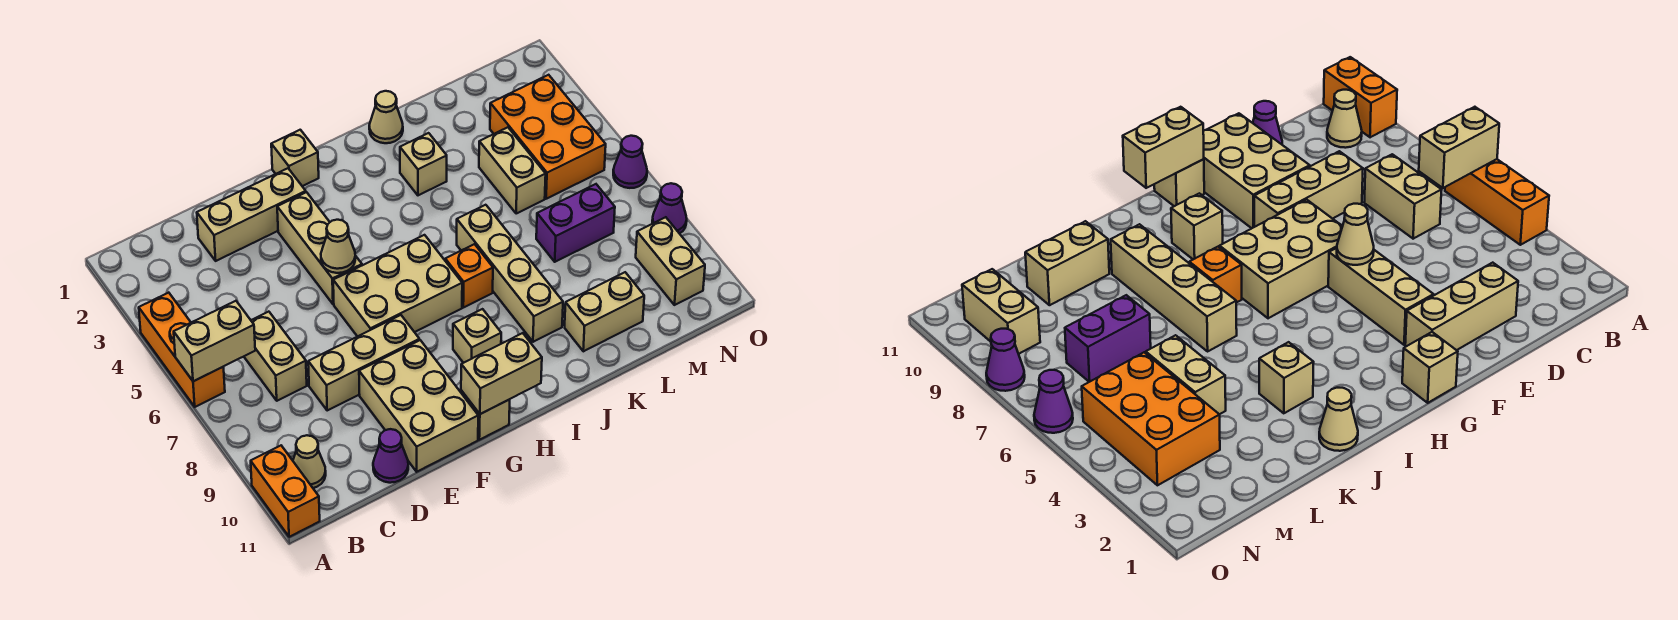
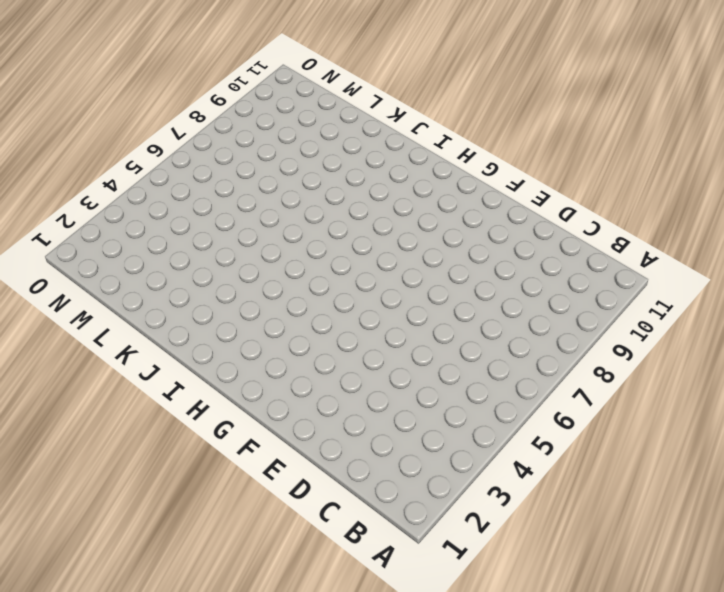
none -> orange 1x3 brick [139,293,225,407]
none -> orange 1x2 brick [251,446,320,537]
none -> tan 1x1 cone [293,435,326,488]

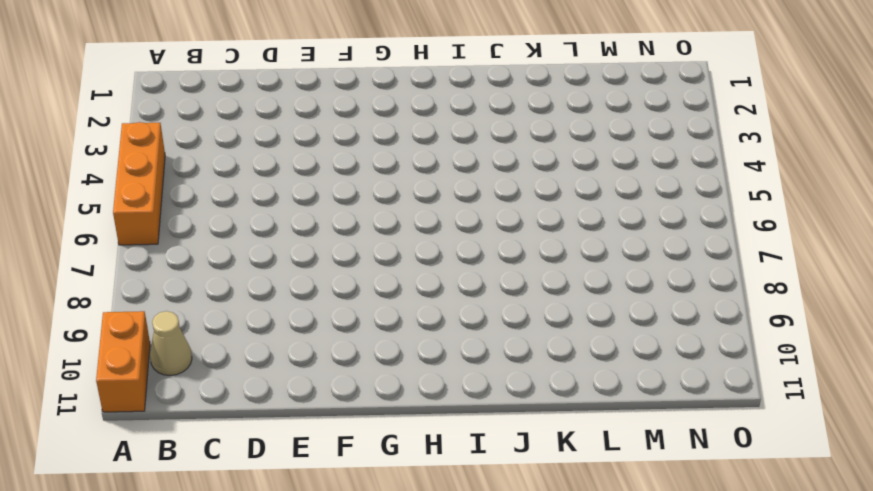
none -> tan 1x2 brick [244,312,307,401]
none -> tan 1x3 brick [197,168,306,261]
none -> tan 1x3 brick [308,315,419,410]

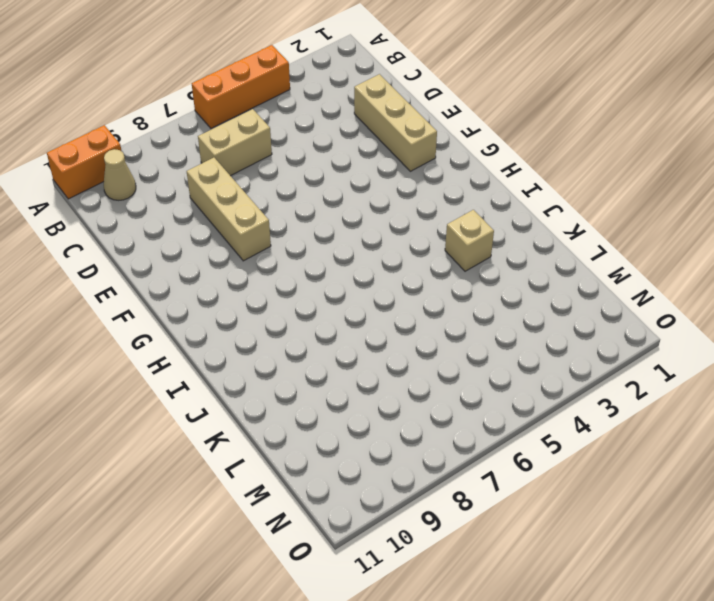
none -> purple 1x1 cone [373,429,408,483]
none -> tan 2x3 brick [359,340,478,472]
none -> tan 1x3 brick [277,192,362,304]

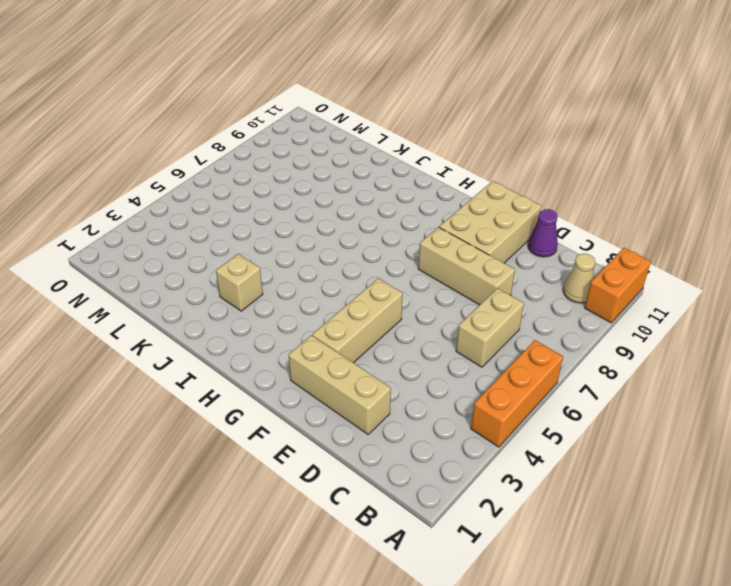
none -> tan 2x3 brick [333,235,462,337]
none -> tan 1x1 brick [271,130,319,186]
none -> tan 1x1 brick [461,390,510,440]

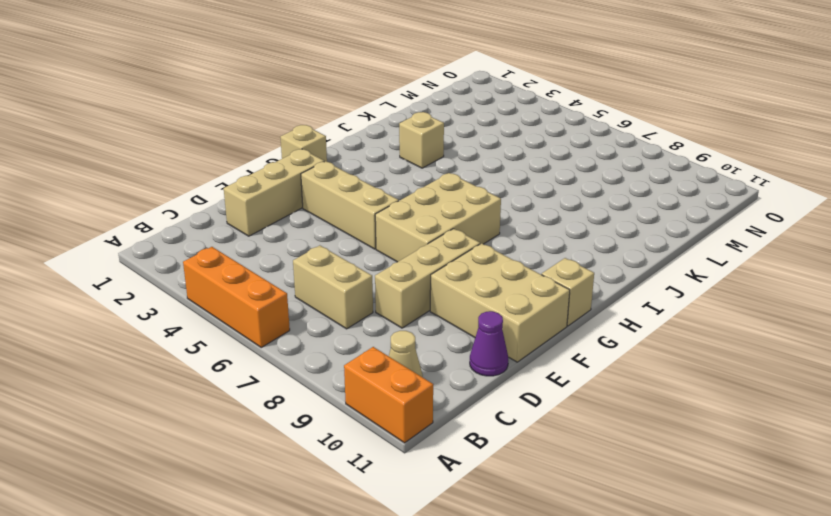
none -> tan 1x1 brick [453,309,501,363]
none -> orange 1x1 brick [445,244,493,308]
none -> tan 1x1 cone [369,91,403,143]

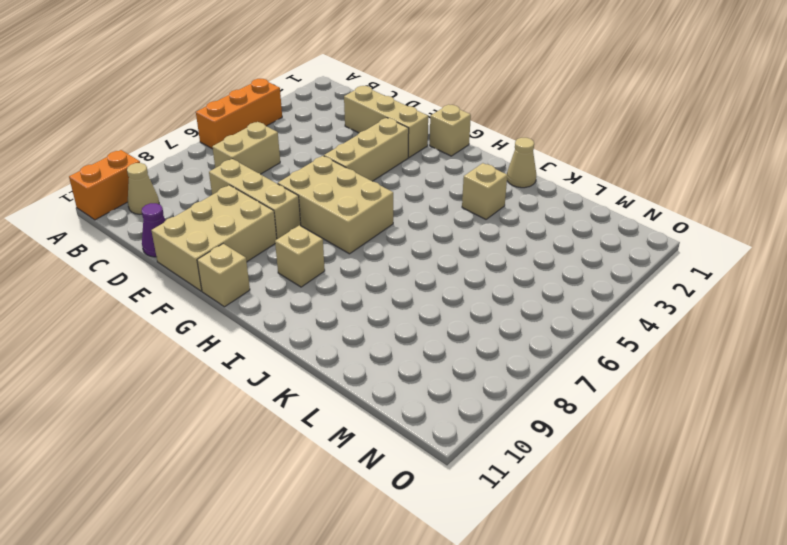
none -> orange 1x1 brick [445,244,493,308]
none -> tan 1x4 brick [457,205,563,342]
none -> tan 1x2 brick [565,272,644,351]

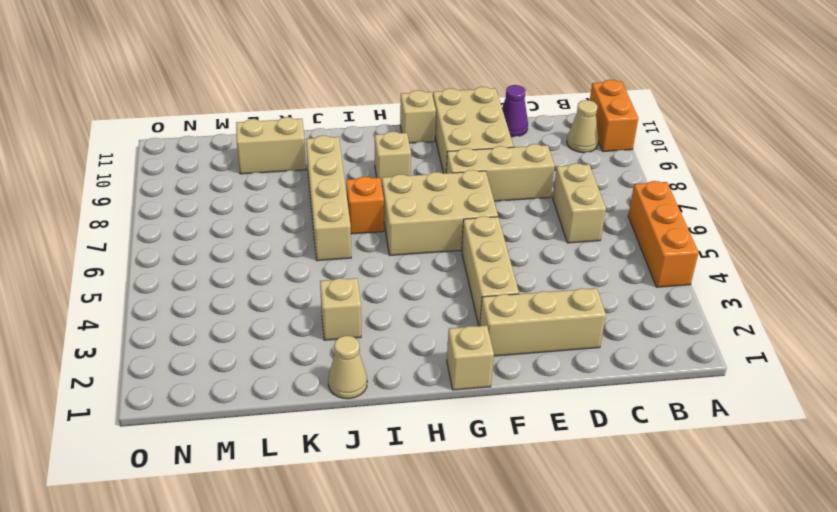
none -> tan 1x2 brick [479,127,546,214]
none -> purple 1x2 brick [536,184,615,262]
none -> orange 2x3 brick [490,75,606,199]

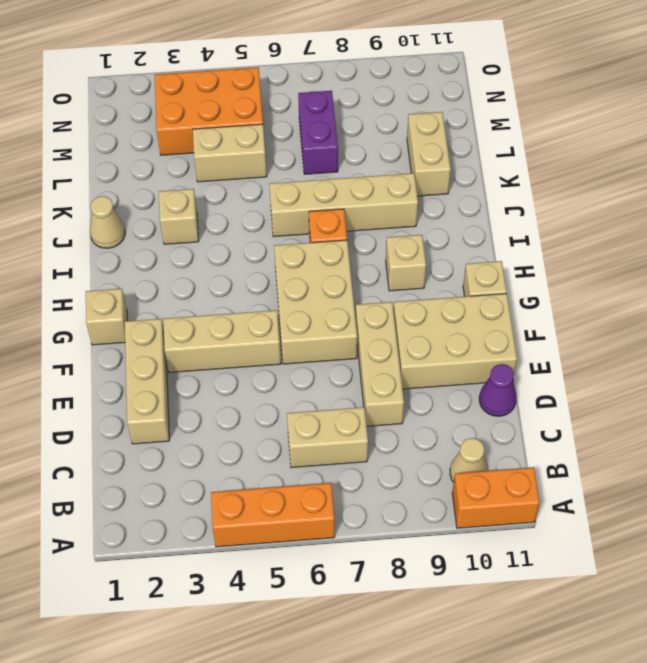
none -> tan 1x2 brick [636,217,705,305]
none -> purple 1x1 cone [613,136,647,188]
none -> purple 1x1 cone [652,183,687,234]

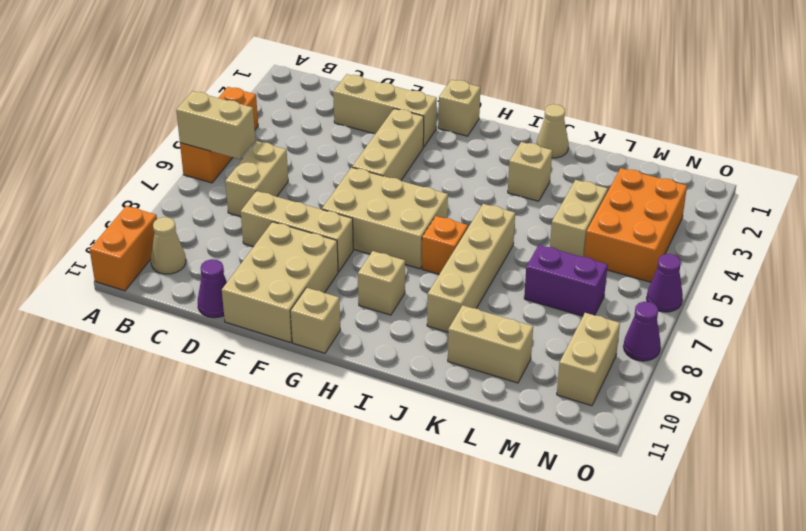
none -> tan 1x1 cone [321,220,355,273]
none -> tan 1x2 brick [461,333,542,414]

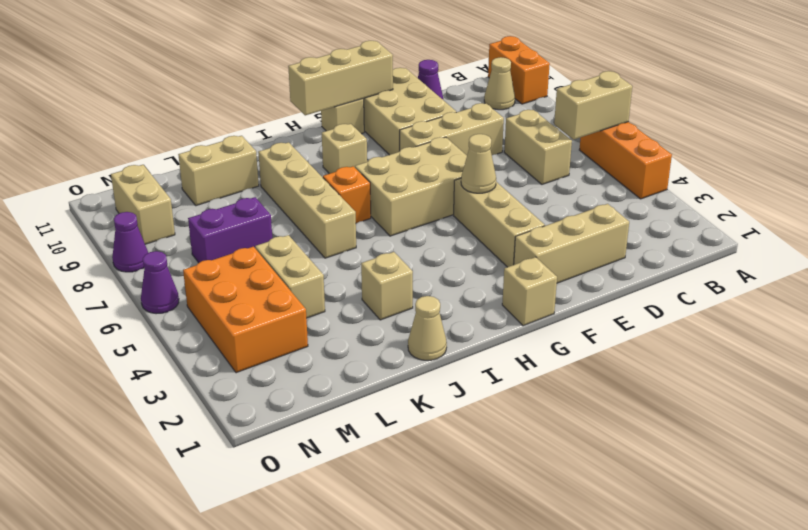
tan 1x3 brick [288,41,393,115] -> tan 1x2 brick [461,333,542,414]

